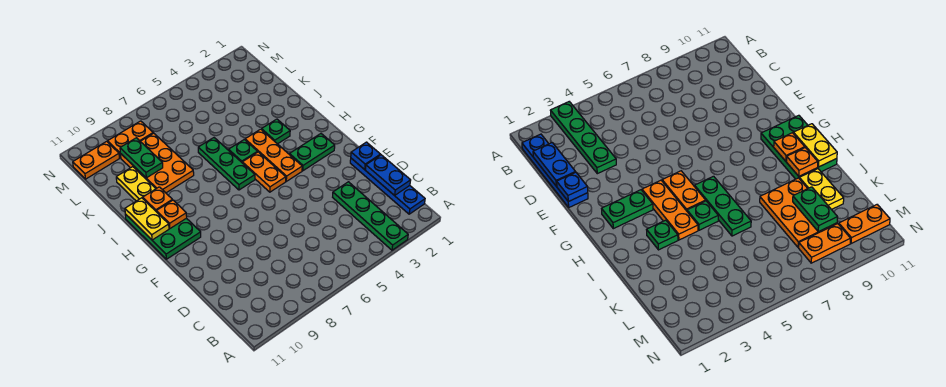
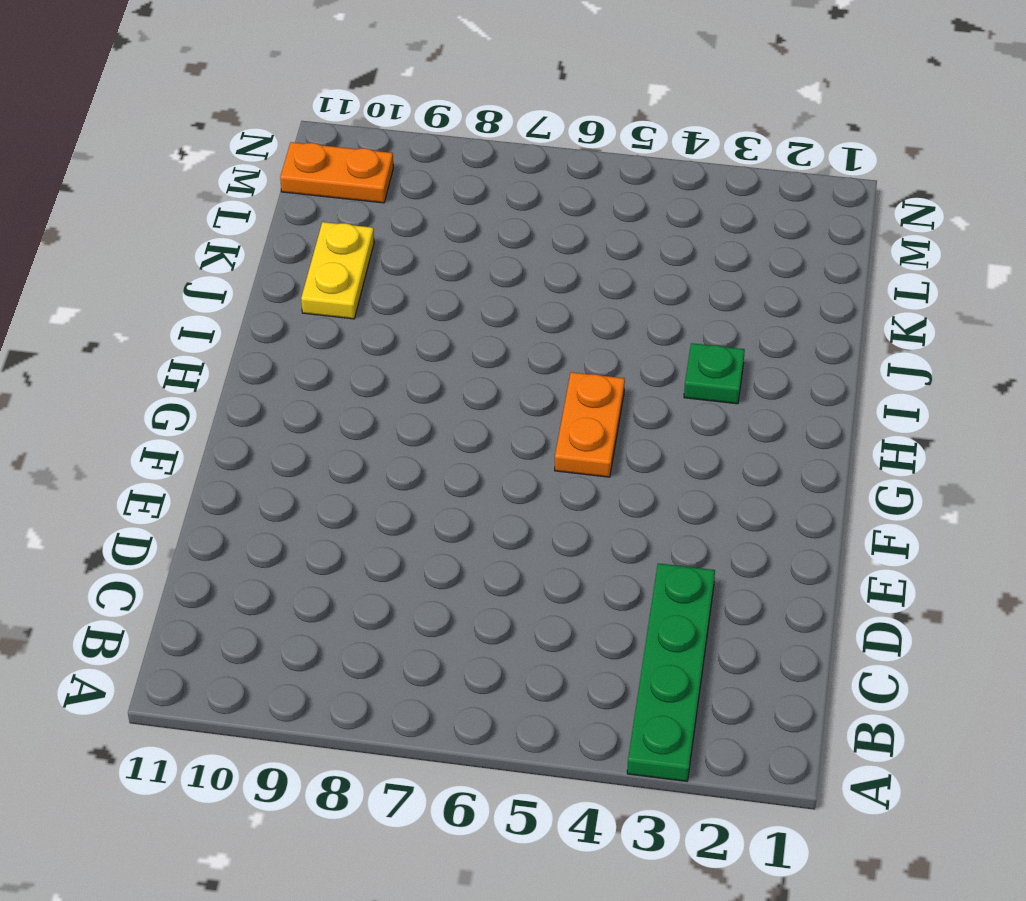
none -> blue 1x4 plate [350,158,425,214]
none -> green 1x2 plate [289,134,335,171]
none -> orange 1x3 plate [245,129,302,181]

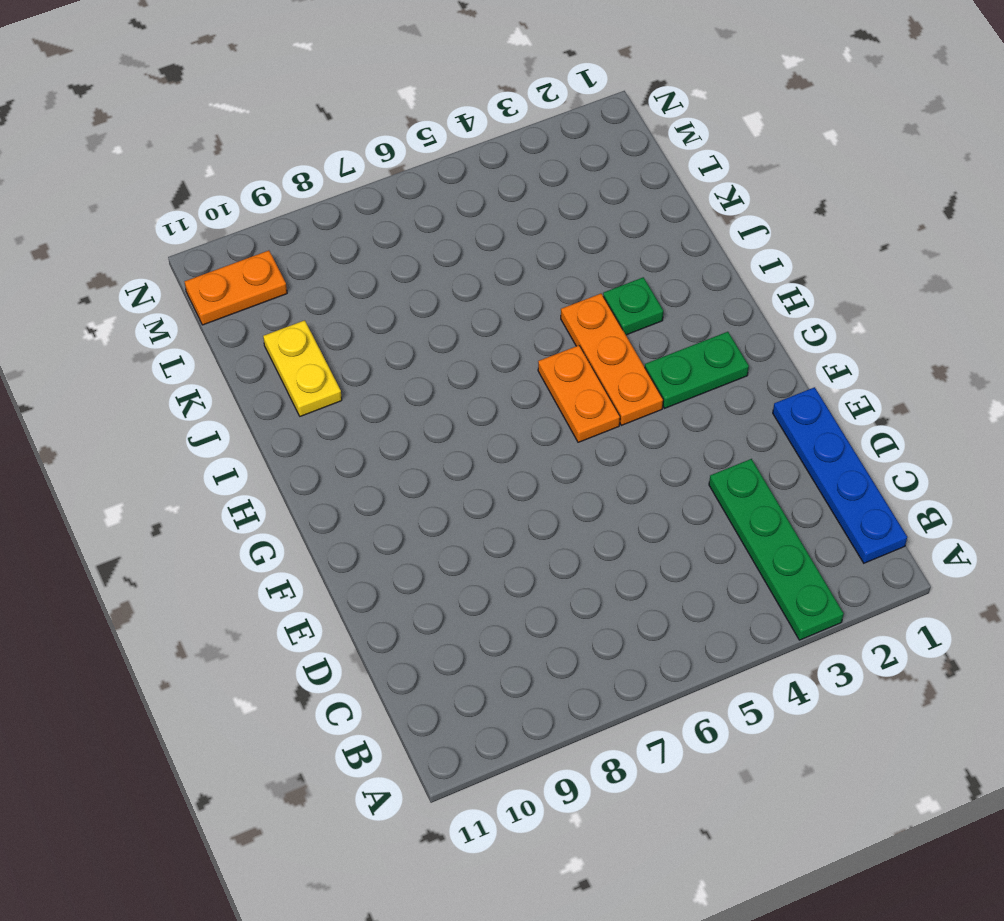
none -> green 2x3 plate [125,214,201,259]
none -> green 1x3 plate [198,138,255,190]
none -> green 1x1 plate [229,140,258,162]

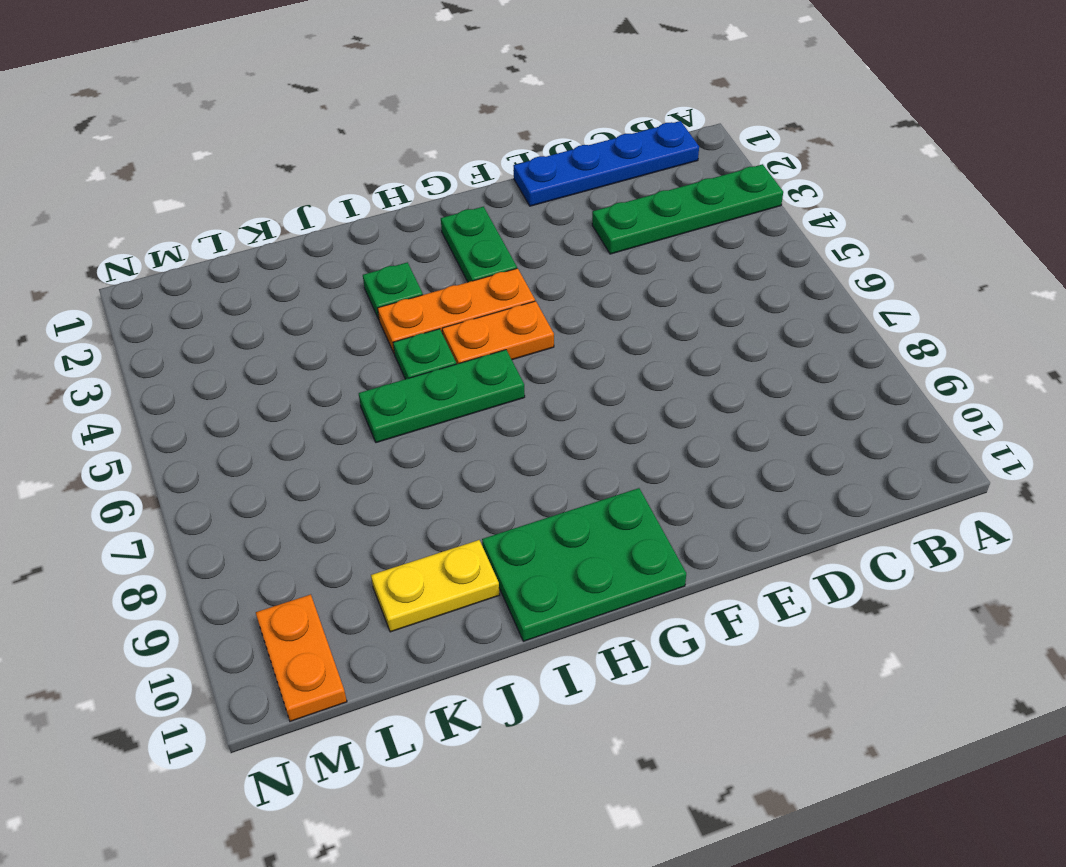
none -> orange 2x3 plate [121,133,194,193]
none -> orange 1x2 plate [108,121,153,158]
none -> blue 1x2 plate [365,155,411,196]

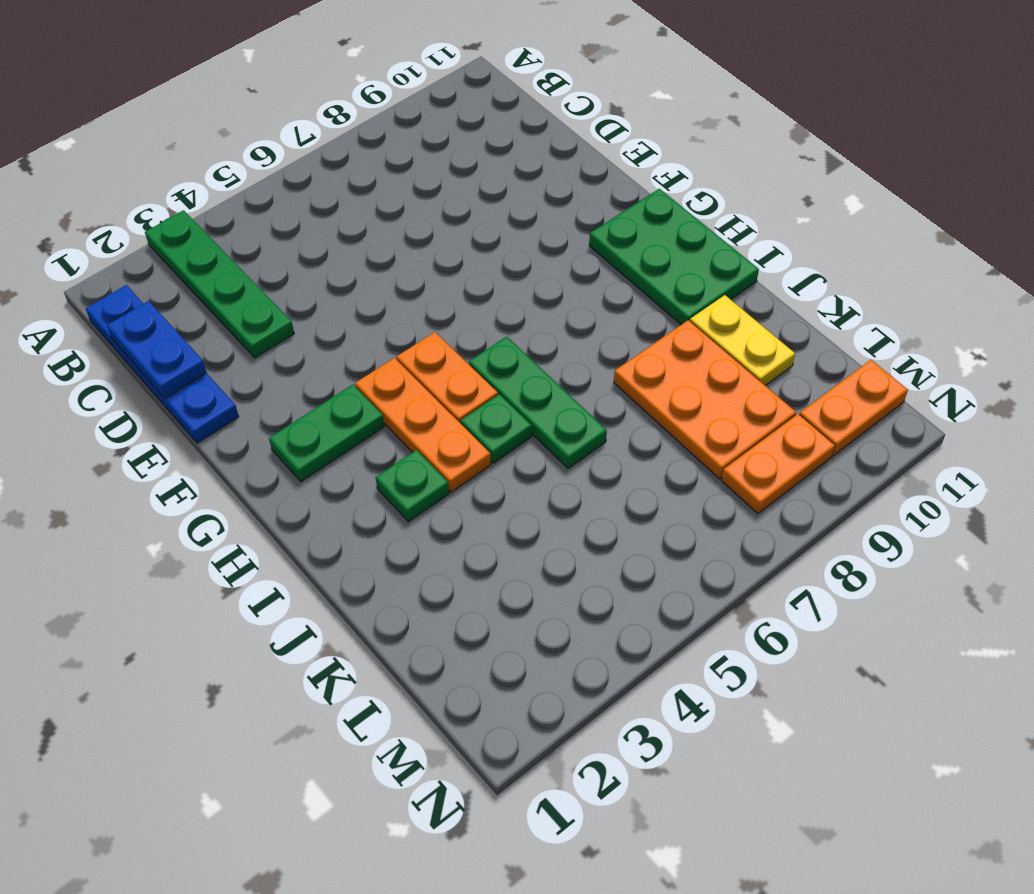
none -> blue 1x1 plate [351,142,380,170]
none -> orange 1x1 plate [156,200,187,228]
none -> yellow 1x2 plate [125,198,169,240]

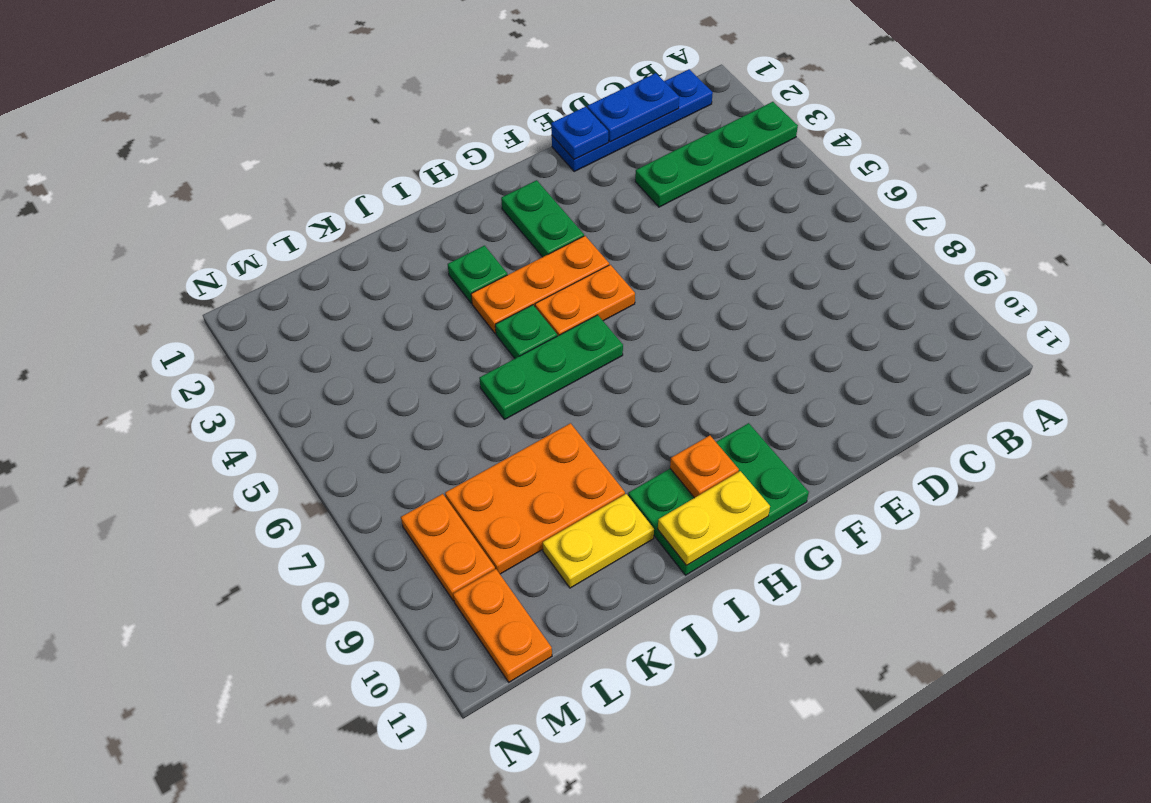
none -> orange 1x1 plate [143,187,172,211]
none -> green 1x2 plate [120,138,163,178]

